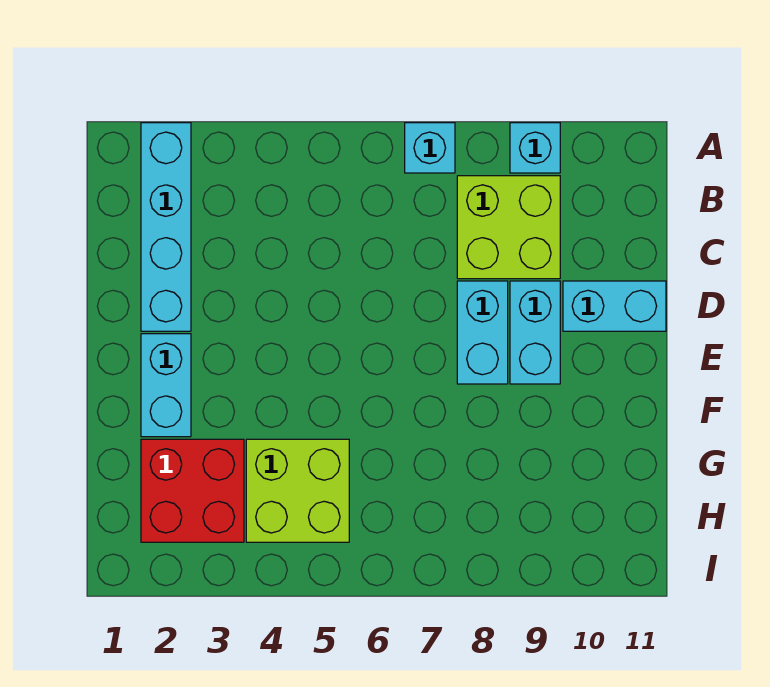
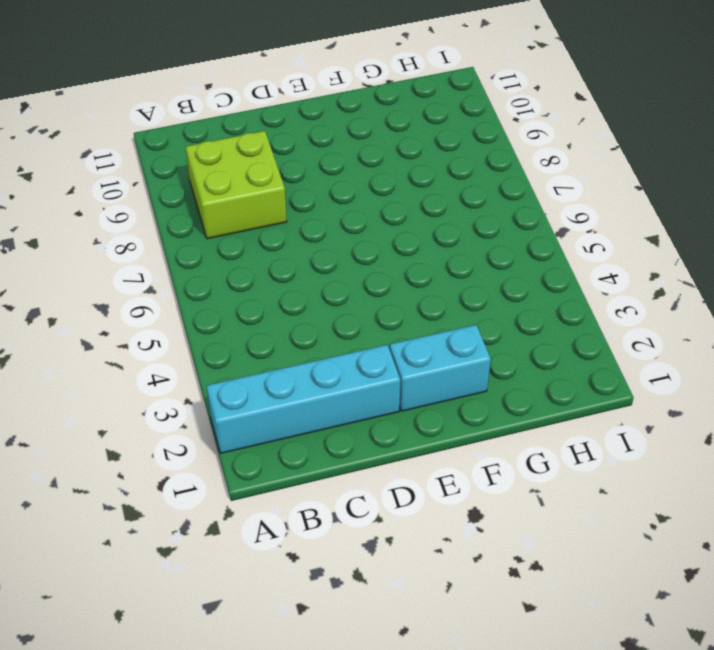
none -> cyan 1x1 brick [405,123,455,173]
none -> cyan 1x1 brick [510,123,560,173]

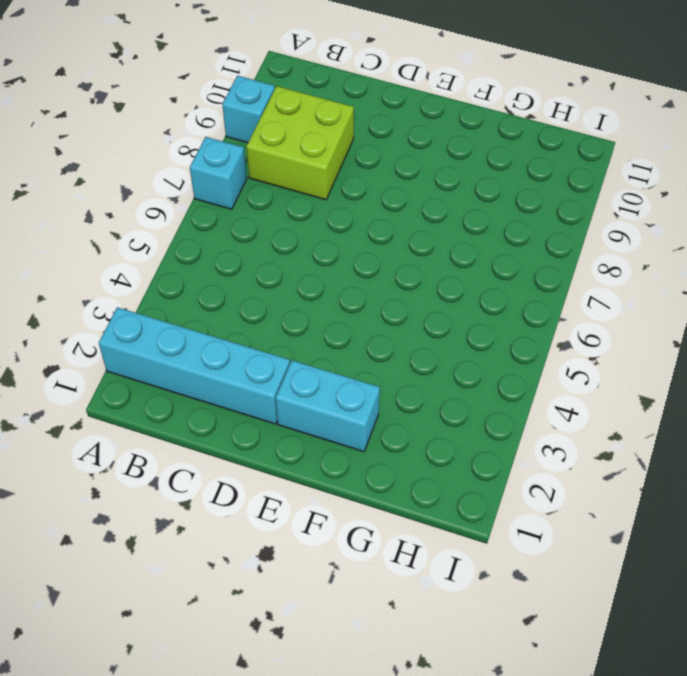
none -> cyan 1x2 brick [457,281,508,384]
none -> cyan 1x2 brick [510,281,560,384]

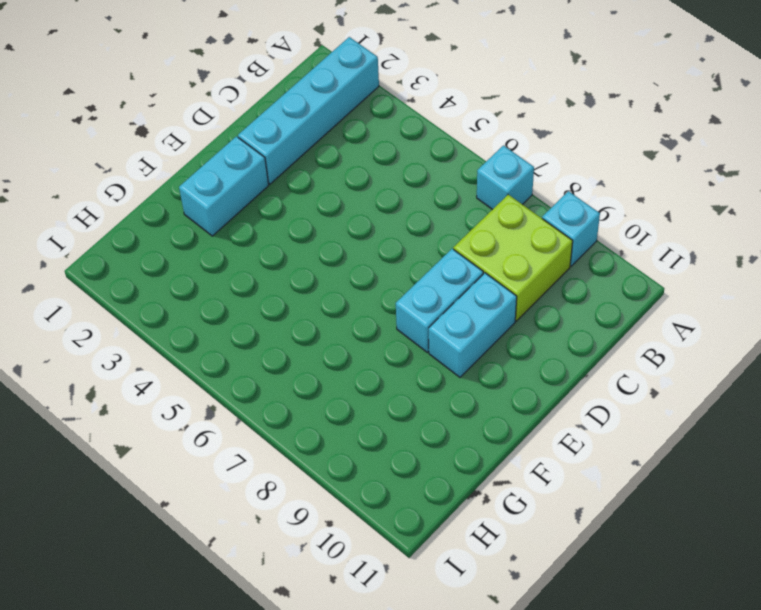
none -> cyan 1x2 brick [563,281,666,331]
none -> red 2x2 brick [141,439,244,542]

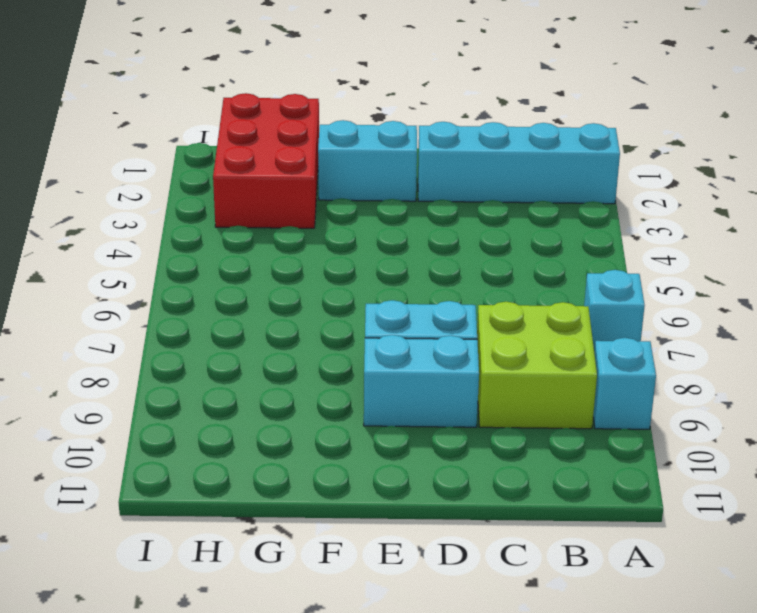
red 2x3 brick [213,93,319,228] -> red 2x2 brick [141,439,244,542]
none -> cyan 1x2 brick [563,281,666,331]
none -> lime 2x2 brick [246,439,349,542]

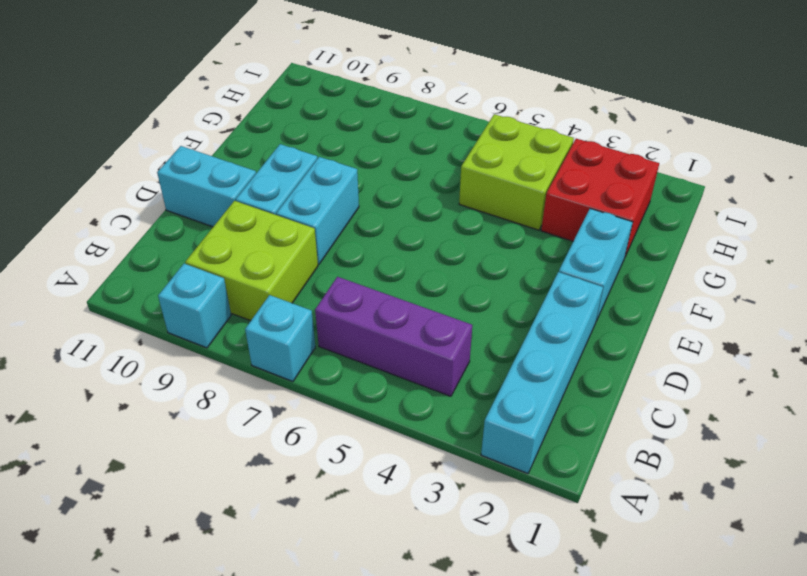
purple 1x3 brick [315,277,472,396] -> none

